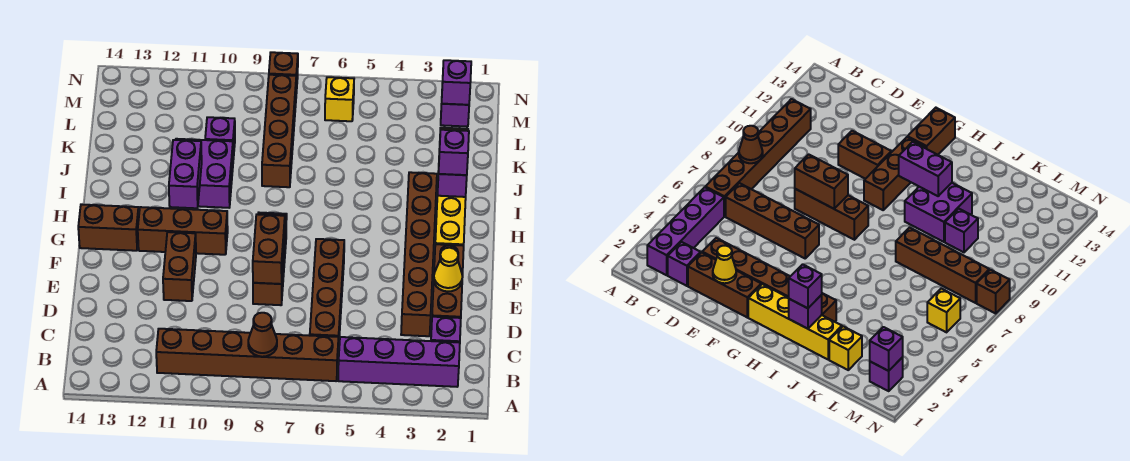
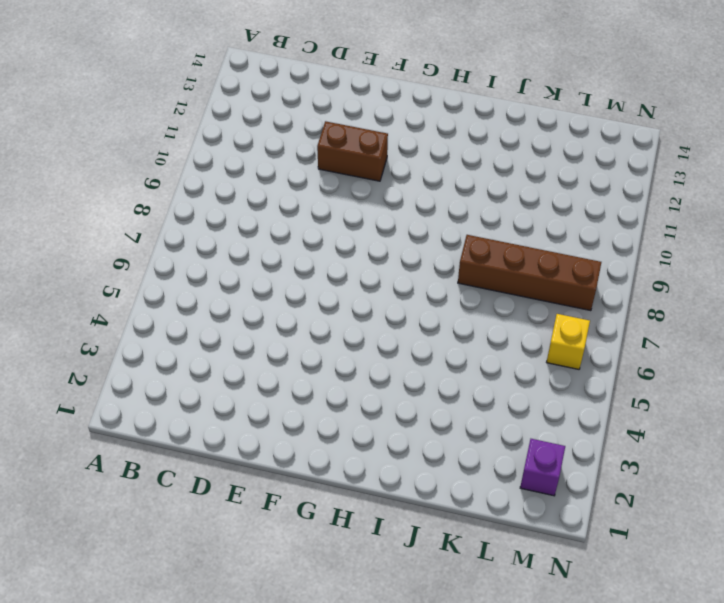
none -> purple 1x4 brick [338,337,460,387]
none -> brown 1x6 brick [156,329,339,381]
none -> purple 1x1 brick [431,317,461,342]

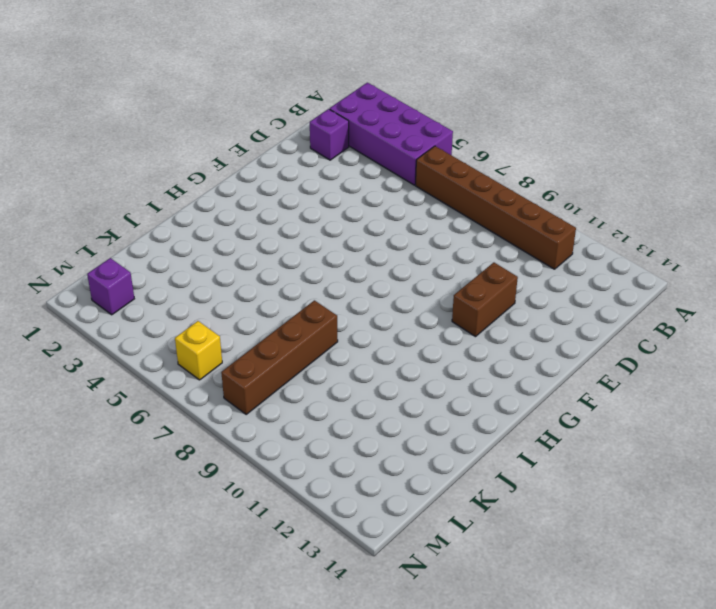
purple 2x4 brick [330,83,453,185] -> purple 1x4 brick [338,337,460,387]
none -> brown 1x4 brick [310,239,344,352]
none -> brown 1x3 brick [432,244,464,318]
none -> brown 1x6 brick [401,172,437,336]

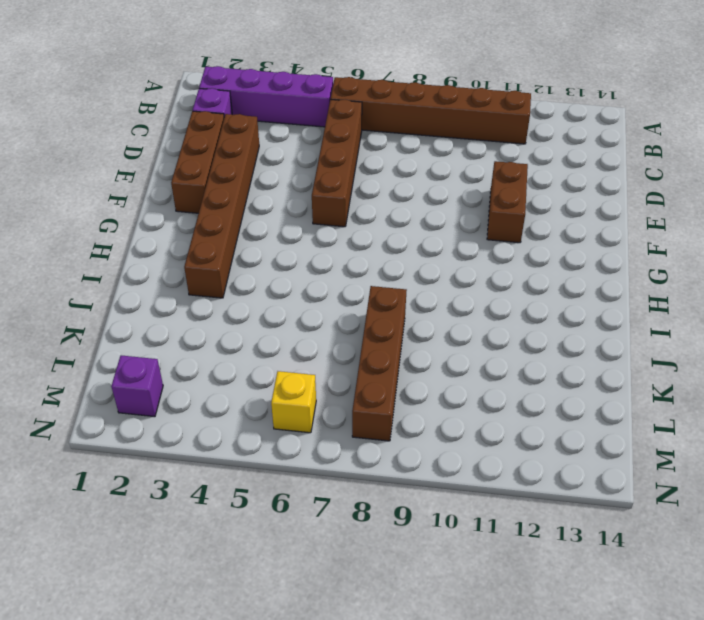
none -> brown 1x3 brick [253,213,287,305]
none -> yellow 1x4 brick [435,171,466,246]
none -> brown 1x3 brick [138,207,228,255]

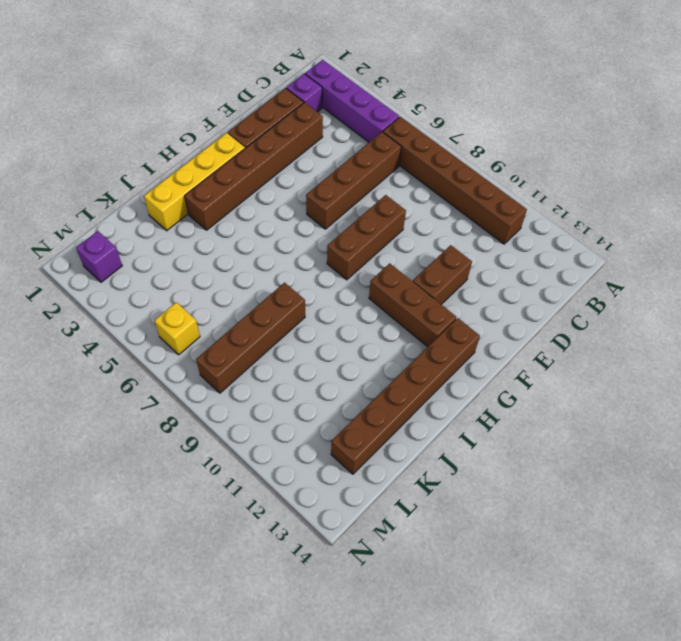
brown 1x6 brick [331,318,480,474] -> brown 1x2 brick [78,204,139,251]
none -> purple 2x2 brick [176,139,233,208]
none -> yellow 1x1 brick [829,326,862,370]
none -> purple 1x1 brick [205,117,235,159]

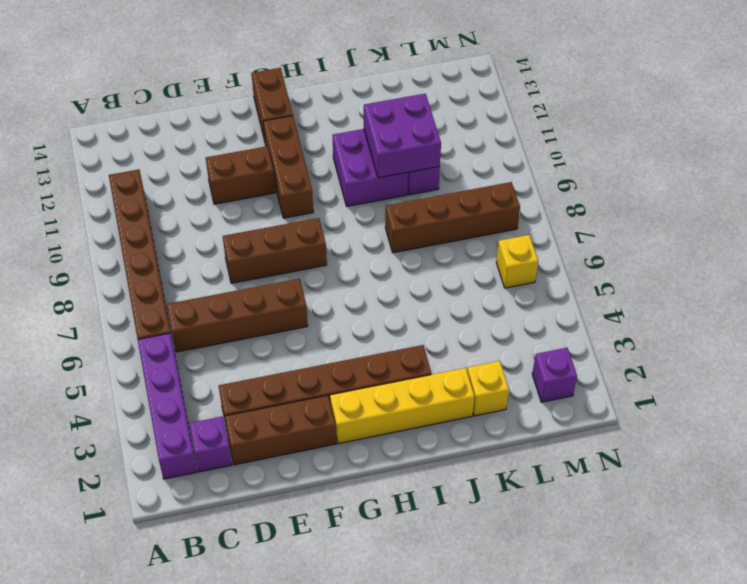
purple 2x2 brick [364,94,441,178] -> none
none -> brown 1x1 brick [269,52,298,93]
none -> brown 1x1 cone [248,313,277,357]
none -> yellow 1x1 cone [434,248,462,292]

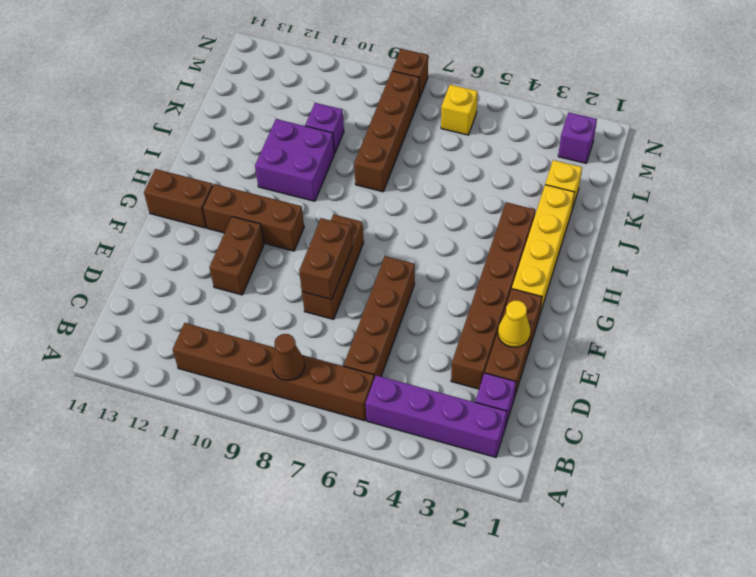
none -> purple 1x2 brick [169,140,202,208]
none -> purple 1x1 brick [437,174,467,197]
none -> purple 1x1 brick [442,60,471,105]

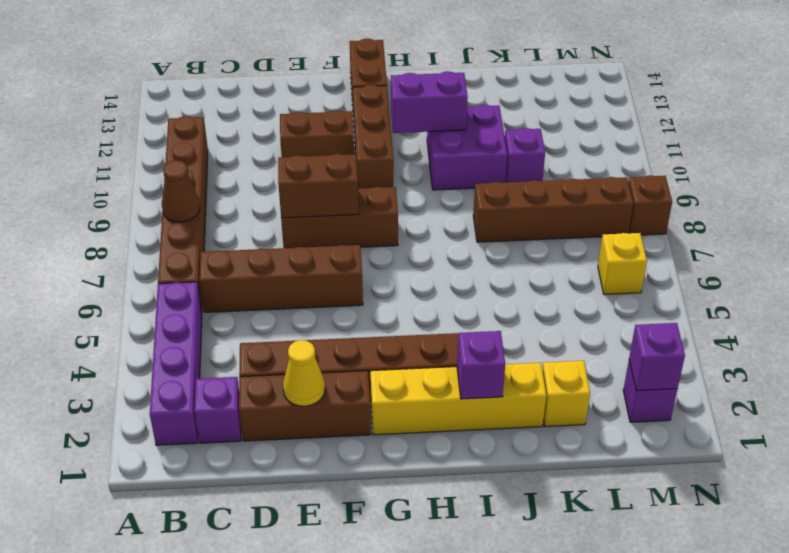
none -> purple 1x1 brick [438,130,469,175]

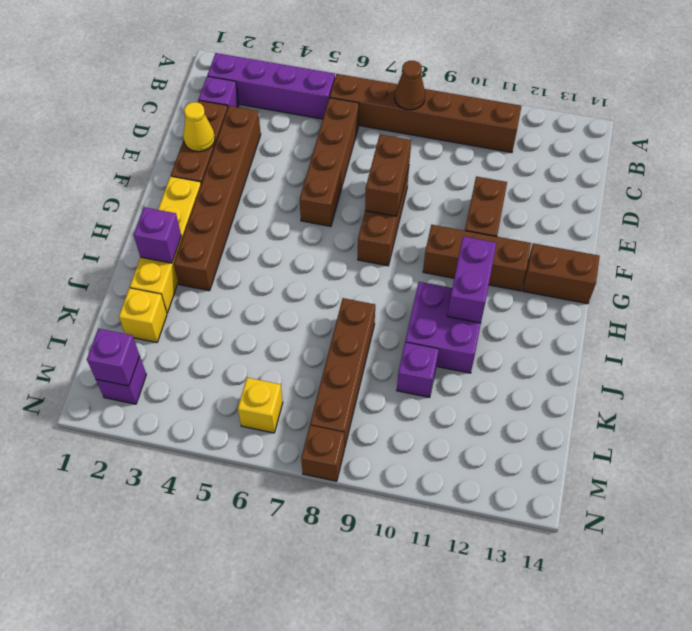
none -> purple 1x1 brick [438,130,469,175]

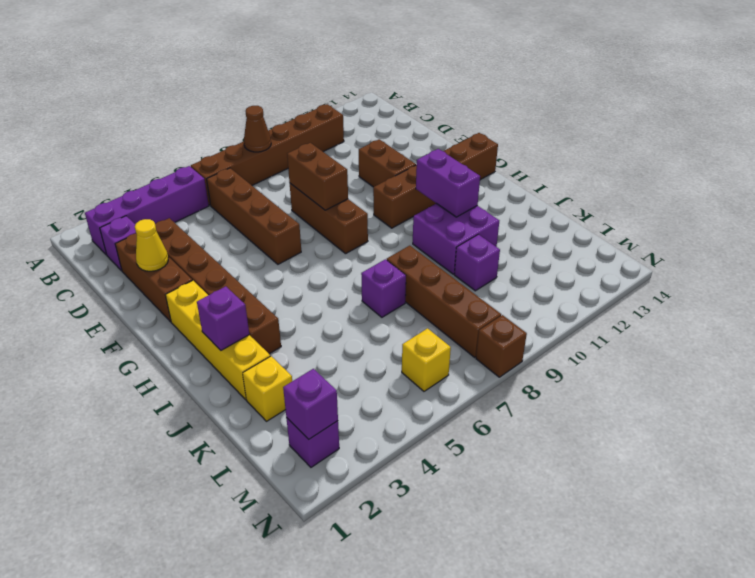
purple 1x1 brick [361,259,406,317] -> purple 1x1 brick moved to [438,130,469,175]

